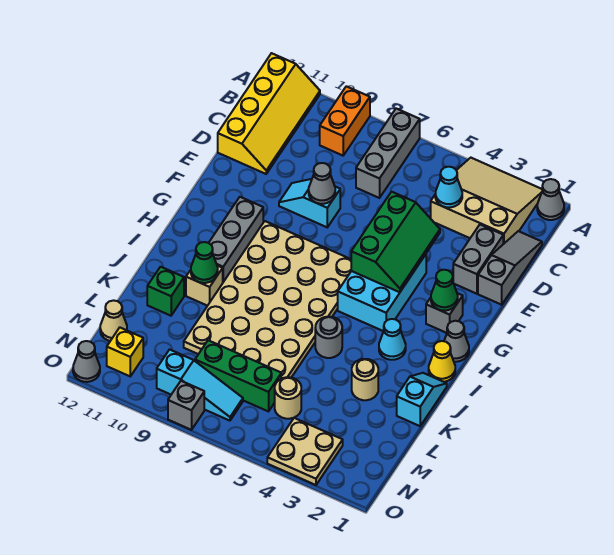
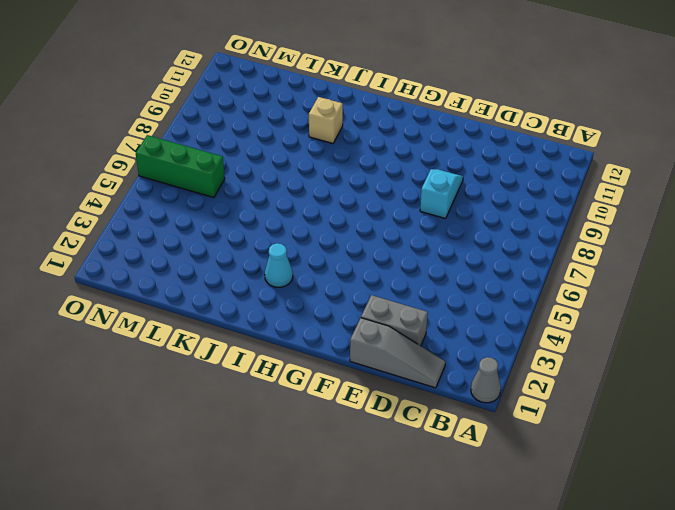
green 1x3 brick [136,135,225,198] -> green 1x3 brick turned to [195,340,281,411]
none -> tan 3x3 slope [431,158,542,244]
none -> grey 1x3 brick [356,109,420,198]
none -> orange 1x2 brick [320,86,370,156]
none -> yellow 2x4 slope [218,53,320,174]

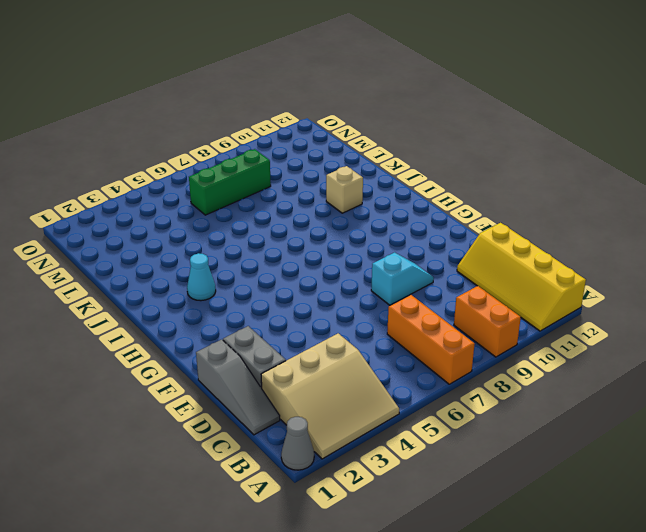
orange 1x3 brick [387,295,474,384] -> grey 1x3 brick [356,109,420,198]
none -> cyan 2x3 brick [338,254,426,331]
none -> grey 1x1 brick [426,293,463,333]
none -> tan 4x6 plate [184,221,351,379]
none -> grey 1x3 brick [209,197,263,282]

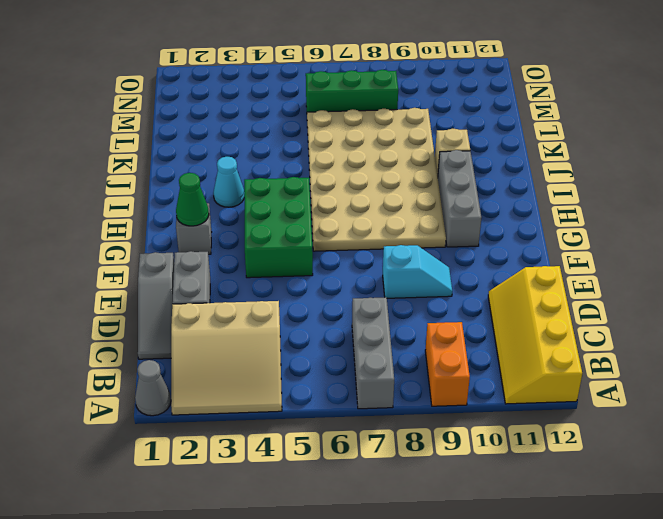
green 2x3 brick [244,177,313,278] -> cyan 2x3 brick [338,254,426,331]
none -> grey 1x1 cone [444,321,469,362]
none -> yellow 1x1 cone [429,341,455,382]
none -> cyan 1x2 slope [397,373,447,426]
none -> grey 1x1 round brick [315,317,342,358]

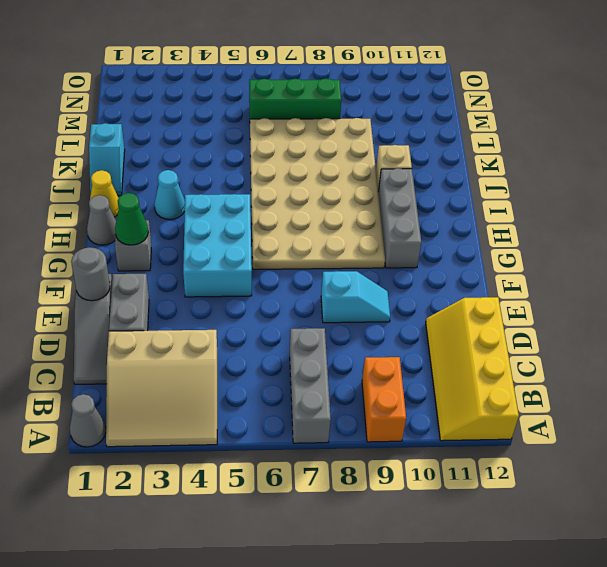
grey 1x1 round brick [71,248,110,301] -> grey 1x1 round brick moved to [315,317,342,358]
none -> tan 1x1 round brick [352,359,378,400]
none -> green 1x1 brick [147,267,184,316]
none -> tan 1x1 round brick [275,377,301,419]
none -> tan 1x1 cone [100,300,127,341]

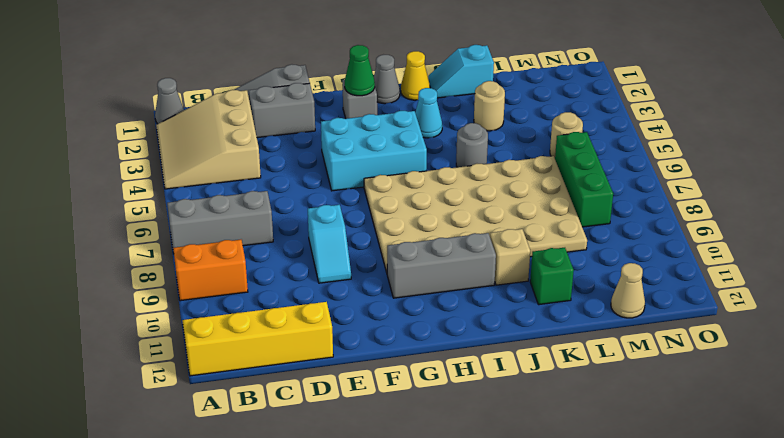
none -> tan 2x2 plate [267,418,343,485]
none -> cyan 1x3 slope [157,350,243,421]
none -> yellow 1x1 brick [107,328,143,376]
none -> grey 1x1 brick [168,381,204,430]

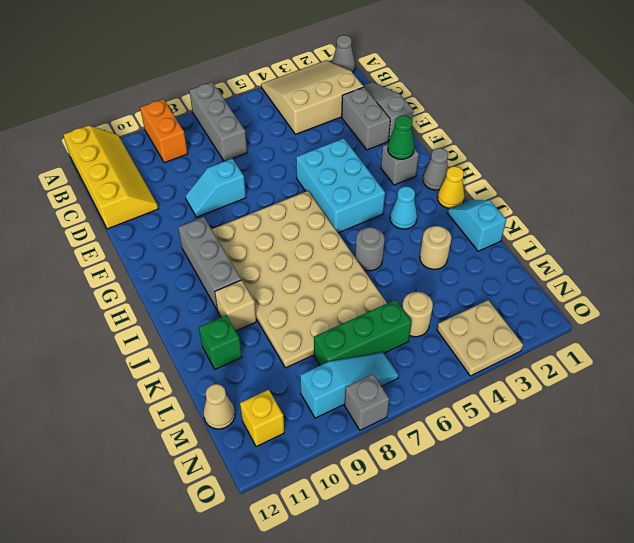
none -> grey 1x1 cone [73,341,100,382]
none -> cyan 1x1 cone [435,167,462,207]
none -> green 2x3 slope [351,192,440,292]
none -> grey 1x1 cone [309,163,335,204]

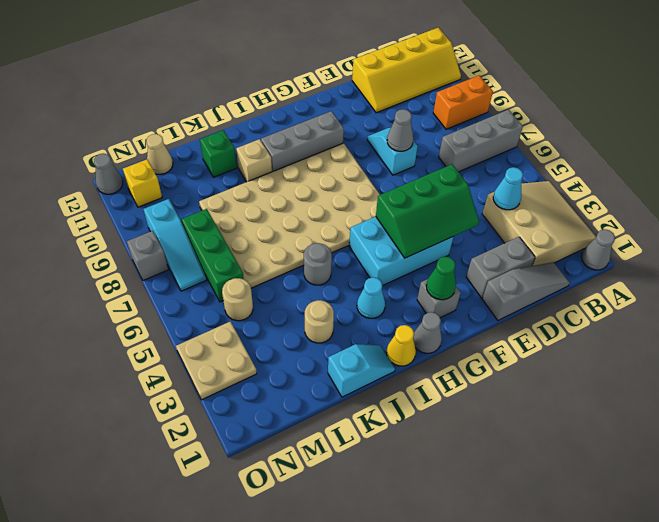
none -> green 1x1 cone [191,242,218,283]

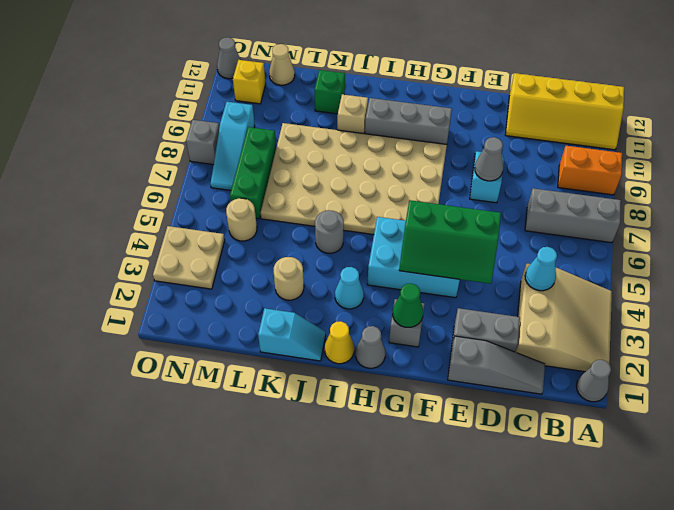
none -> green 1x1 cone [191,242,218,283]

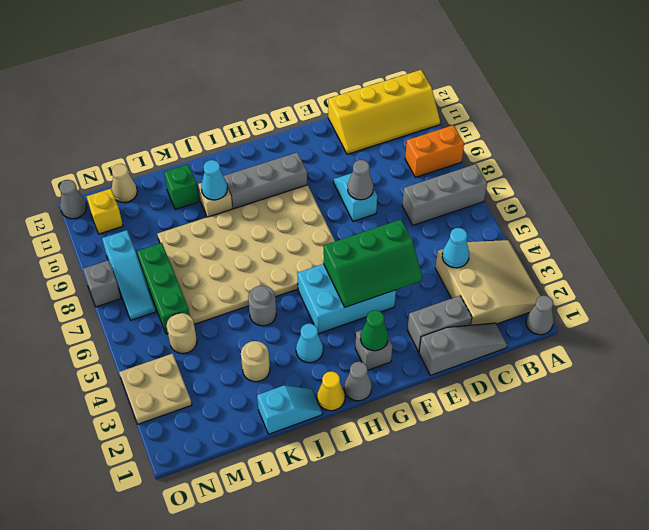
cyan 1x1 cone [201,160,227,200] -> green 1x1 cone [191,242,218,283]

